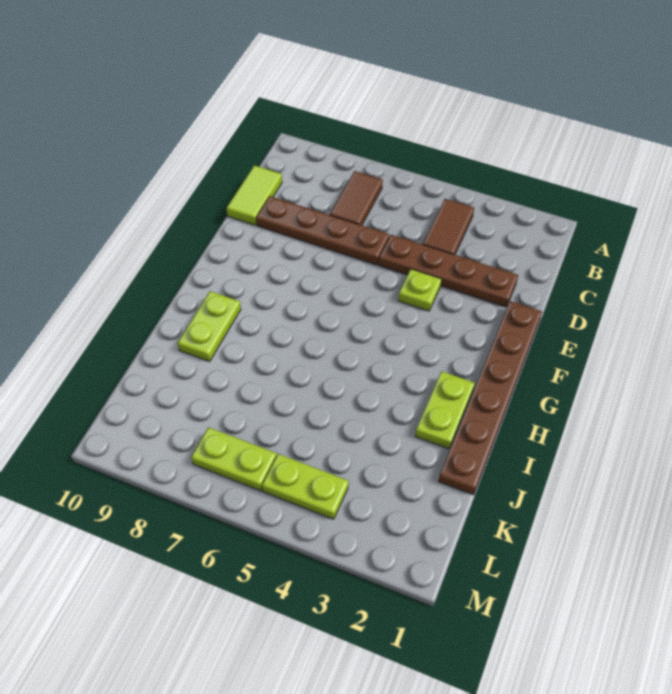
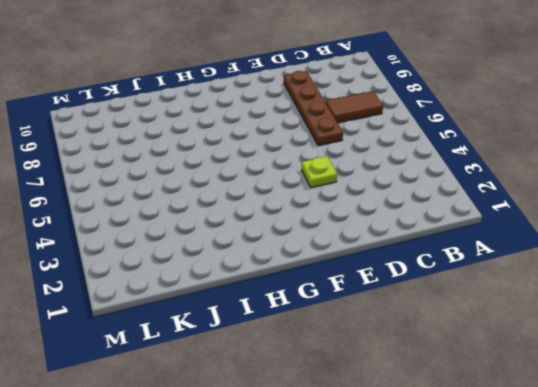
none -> brown 1x2 tile [423,199,474,255]
none -> lime 1x2 tile [226,165,282,225]

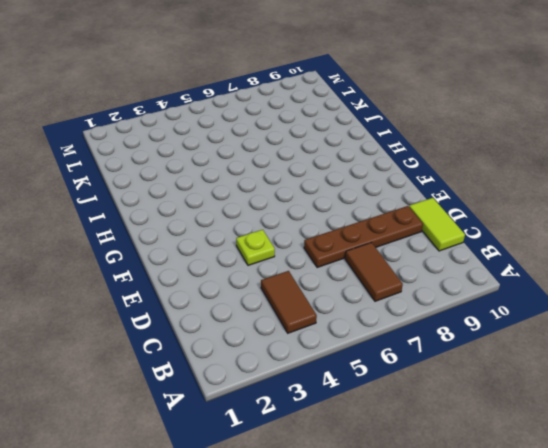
none -> brown 1x4 plate [379,235,518,307]
none -> brown 1x6 plate [439,301,542,495]

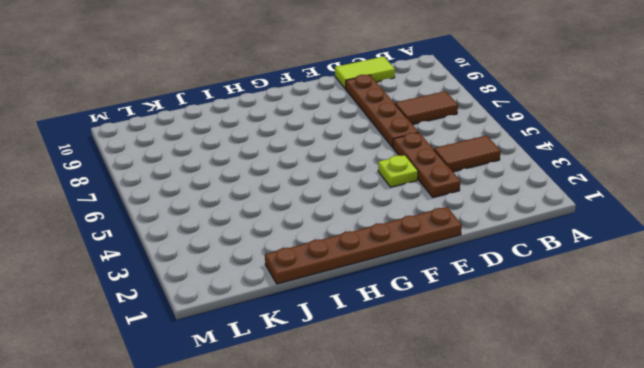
brown 1x3 plate [393,133,460,197] -> brown 1x4 plate [379,235,518,307]
none -> lime 1x2 plate [415,371,475,449]
none -> lime 1x2 plate [178,291,241,362]

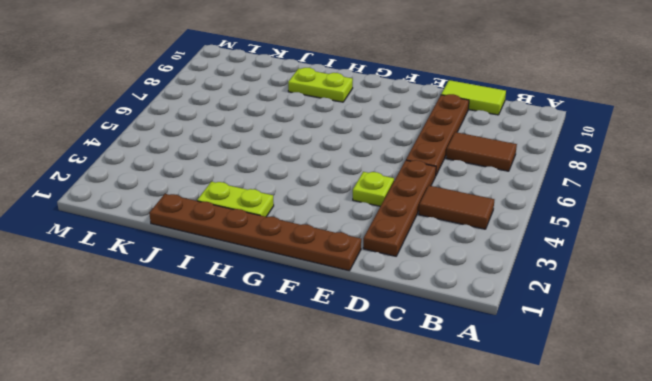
none -> lime 1x2 plate [262,454,349,519]
none -> lime 1x2 plate [191,427,277,491]

